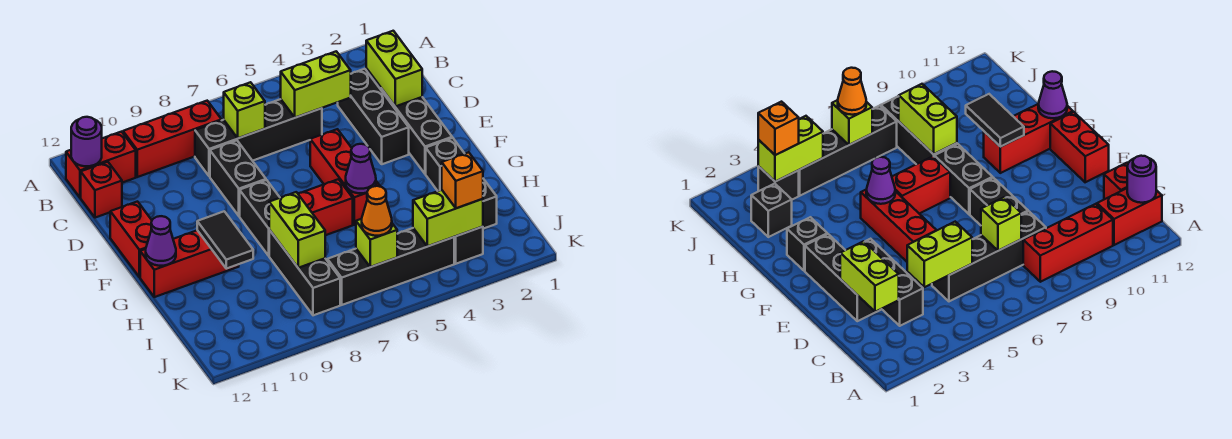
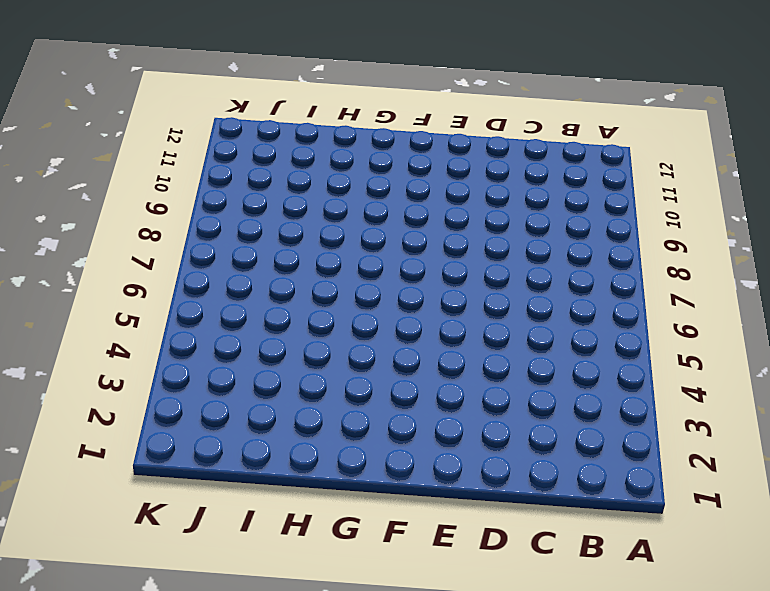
none -> red 1x3 brick [123,101,221,177]
none -> red 1x2 brick [66,132,136,198]
none -> black 1x3 brick [338,69,409,164]

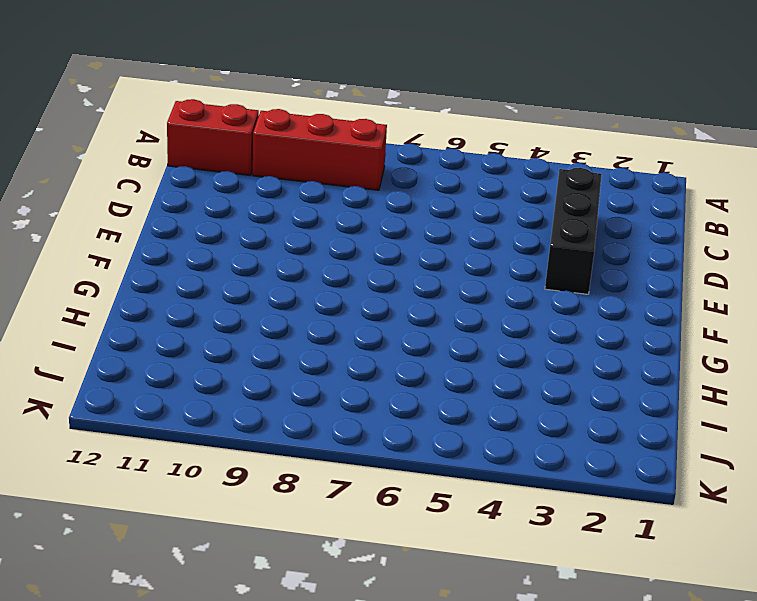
none -> black 1x4 brick [195,99,322,176]
none -> red 1x1 brick [81,162,122,218]
none -> black 1x3 brick [381,88,452,174]

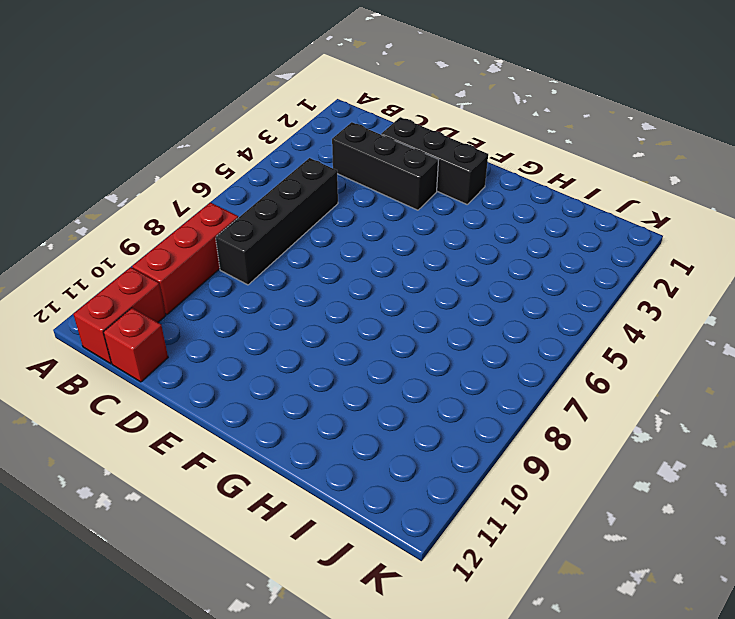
none -> black 1x2 brick [210,140,266,216]
none -> red 1x3 brick [310,129,380,225]
none -> red 1x2 brick [110,202,152,277]

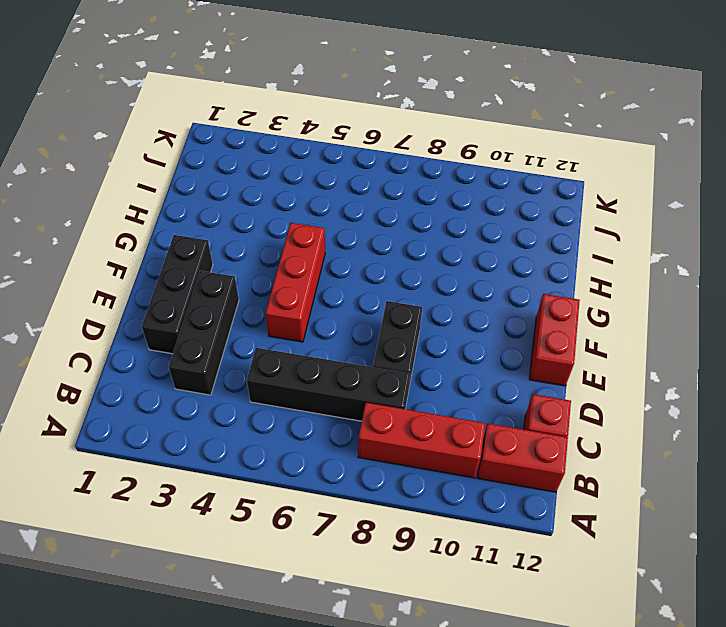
none -> black 1x2 brick [240,180,280,256]
none -> black 1x1 brick [426,138,465,191]
none -> red 1x2 brick [298,179,353,235]

